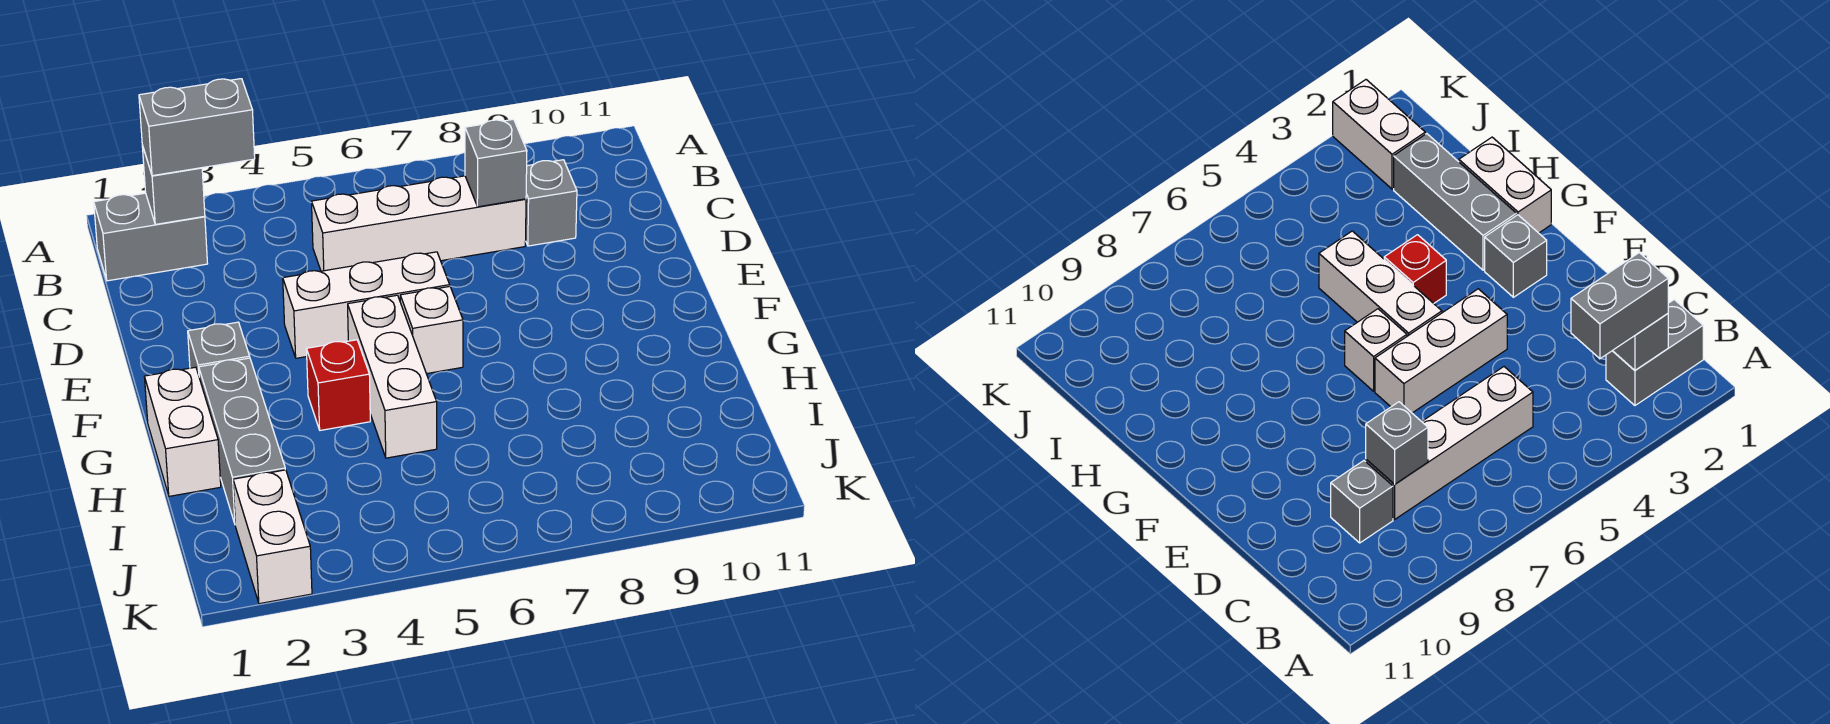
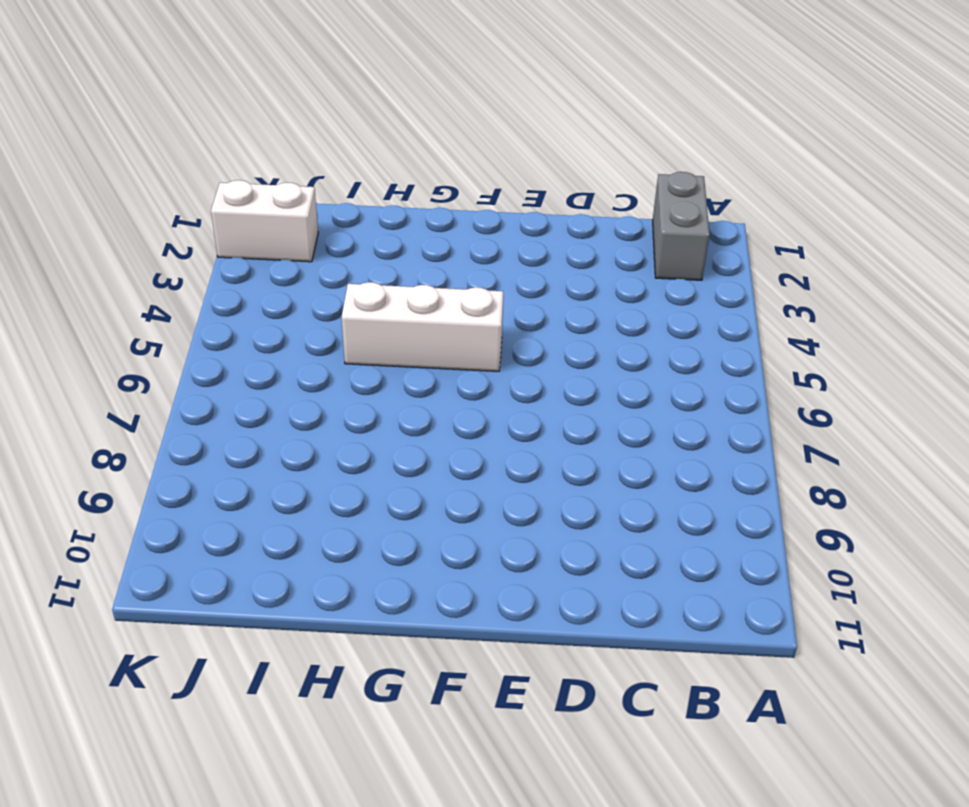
none -> white 1x4 brick [312,176,526,271]
none -> grey 1x1 brick [526,160,577,246]
none -> white 1x3 brick [283,252,450,358]

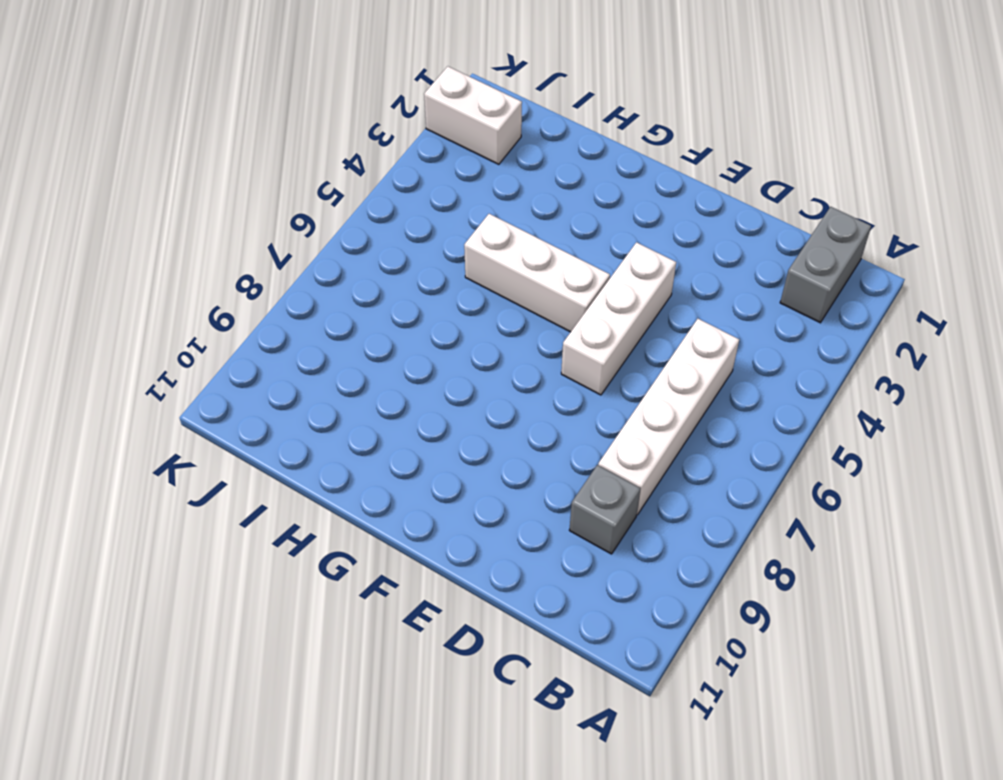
none -> grey 1x1 brick [188,322,250,375]
none -> white 1x1 brick [400,286,463,374]
none -> white 1x2 brick [144,367,221,496]

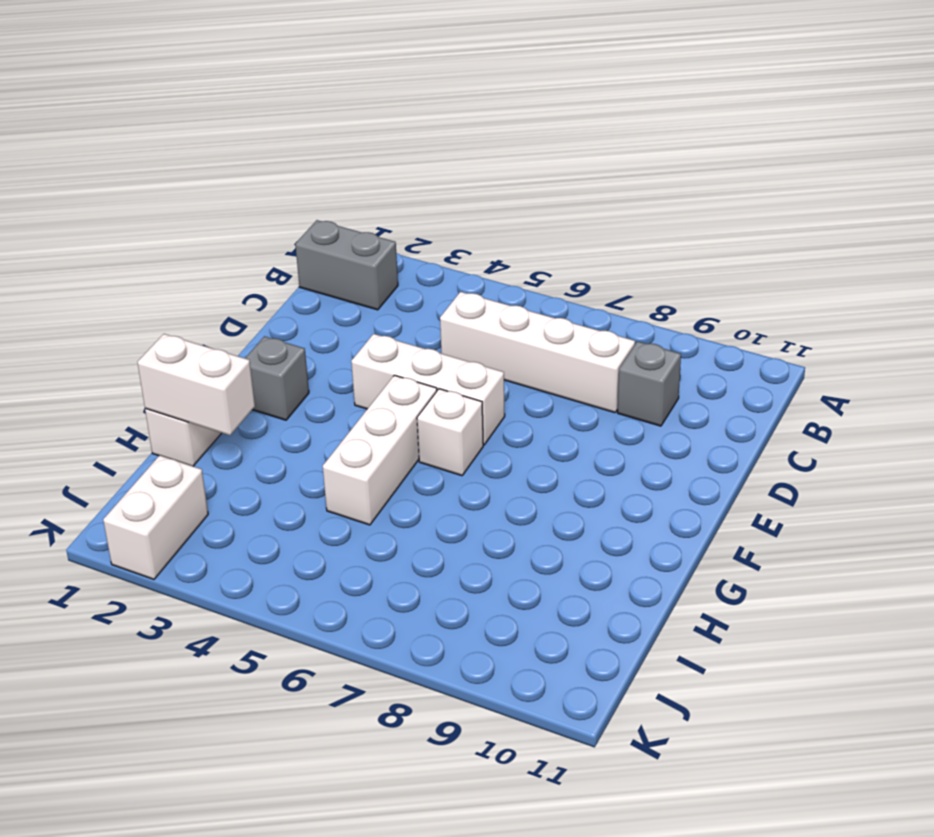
white 1x2 brick [137,334,255,435] -> none
none -> grey 1x3 brick [199,358,285,523]
none -> red 1x1 brick [307,340,370,430]
none -> grey 1x1 brick [142,145,205,224]

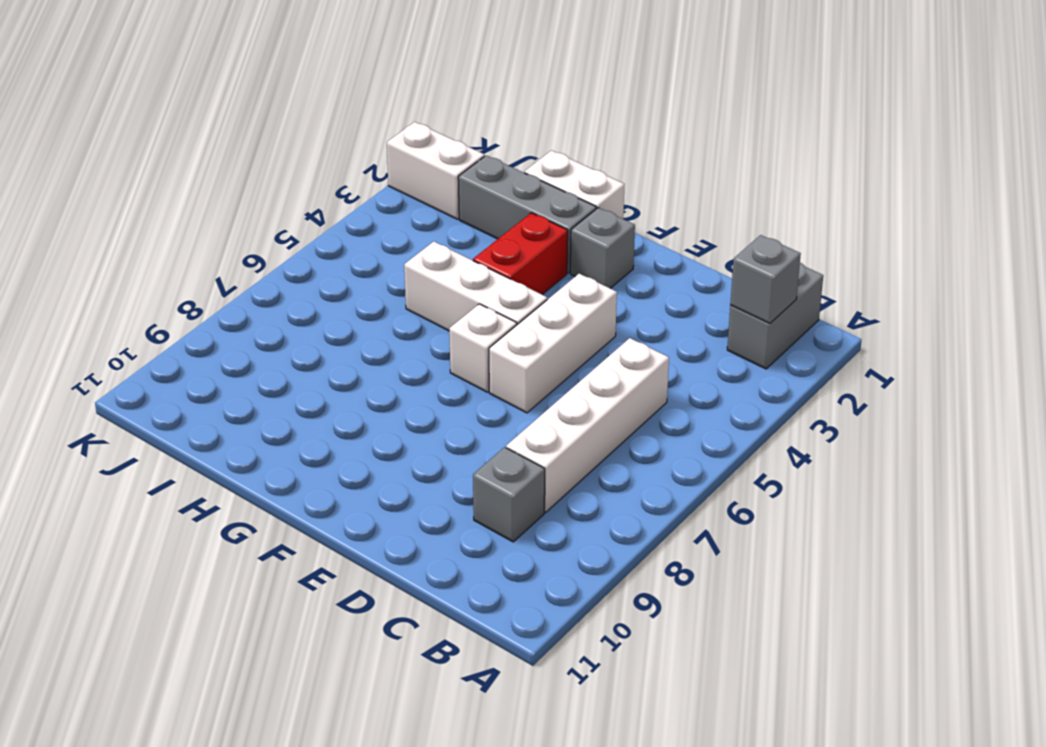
red 1x2 brick [473,213,568,295] -> red 1x1 brick [307,340,370,430]
none -> grey 1x1 brick [465,119,527,207]
none -> grey 1x2 brick [139,79,255,176]

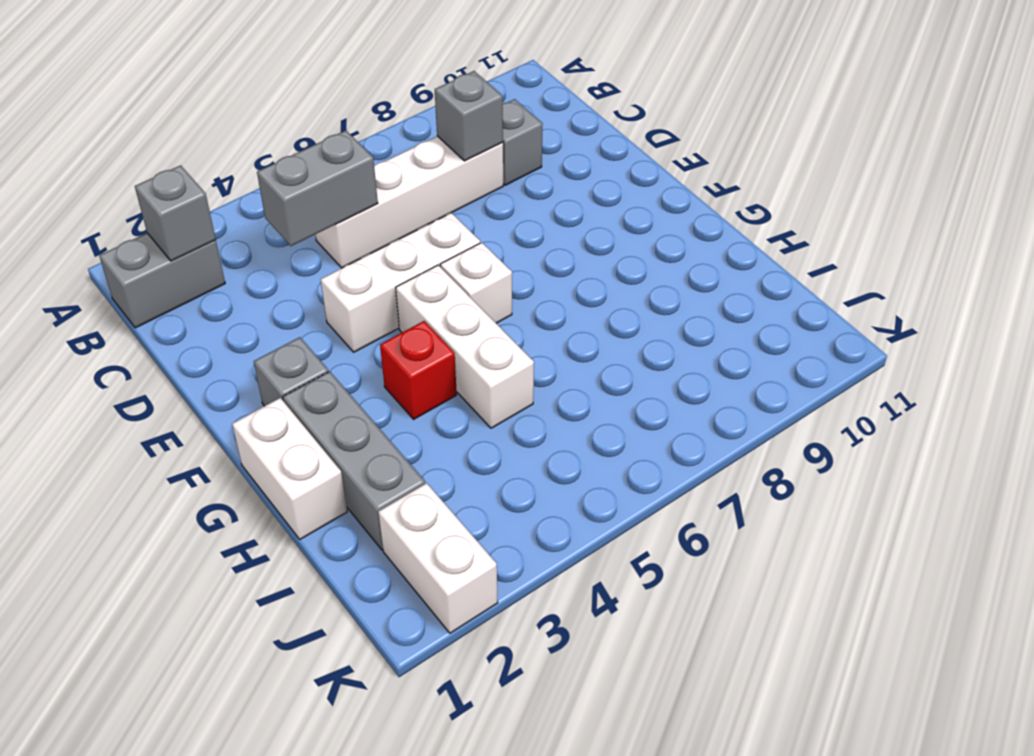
grey 1x2 brick [257,130,378,246] -> grey 1x2 brick moved to [139,79,255,176]

